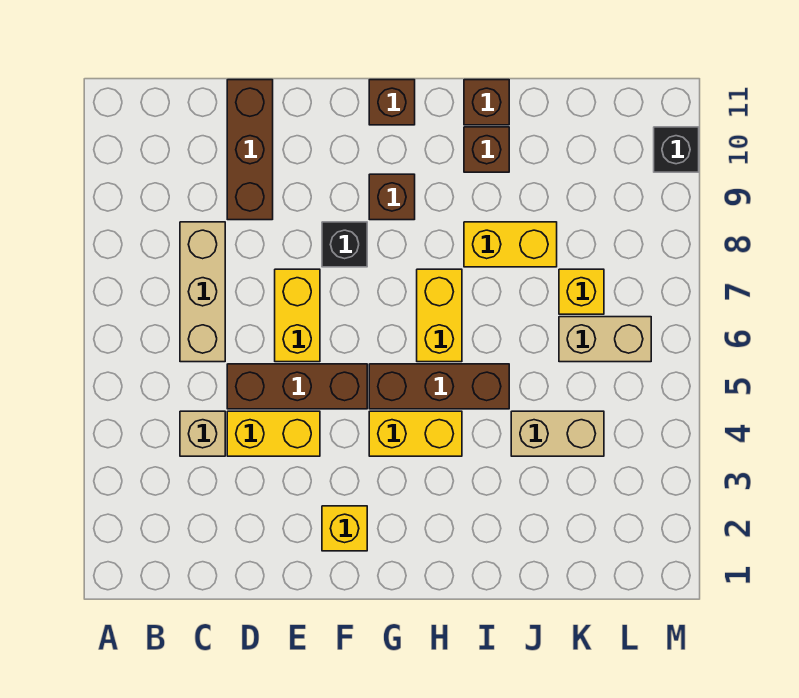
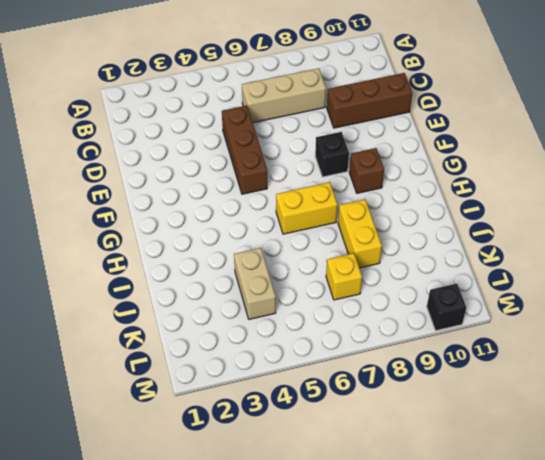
none -> tan 1x1 brick [180,411,225,456]
none -> yellow 1x2 brick [227,411,320,456]
none -> yellow 1x2 brick [275,269,320,362]

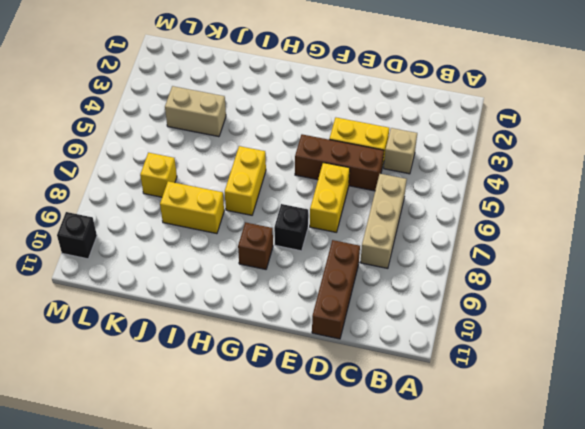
none -> yellow 1x1 brick [322,506,367,551]
none -> yellow 1x2 brick [369,411,462,456]
none -> brown 1x3 brick [369,364,509,409]

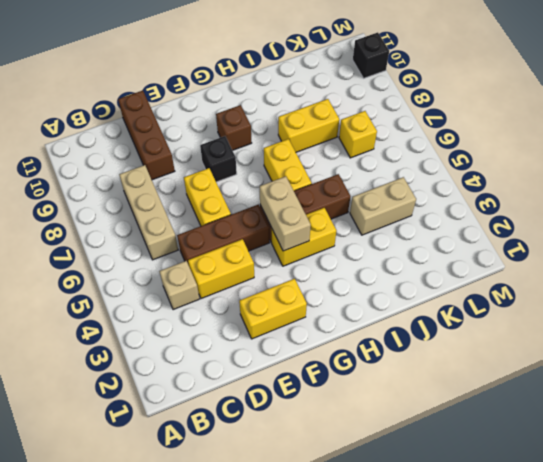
yellow 1x2 brick [239,279,307,339] -> yellow 1x1 brick [322,506,367,551]
tan 1x2 brick [260,176,311,251] -> tan 1x2 brick turned to [559,317,651,362]
none -> brown 1x1 brick [369,80,415,125]
none -> brown 1x1 brick [464,127,509,172]
none -> brown 1x1 brick [464,80,509,125]

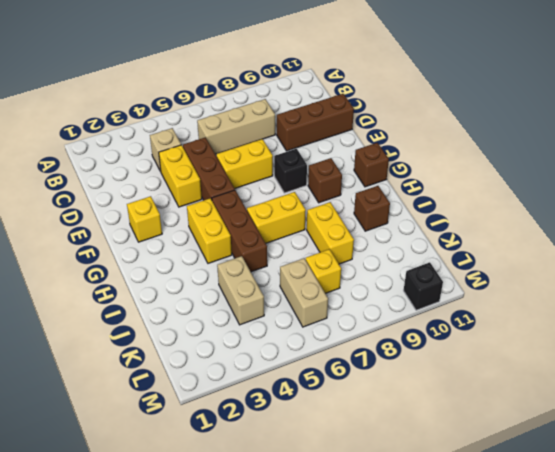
none -> brown 1x1 brick [464,80,509,125]

